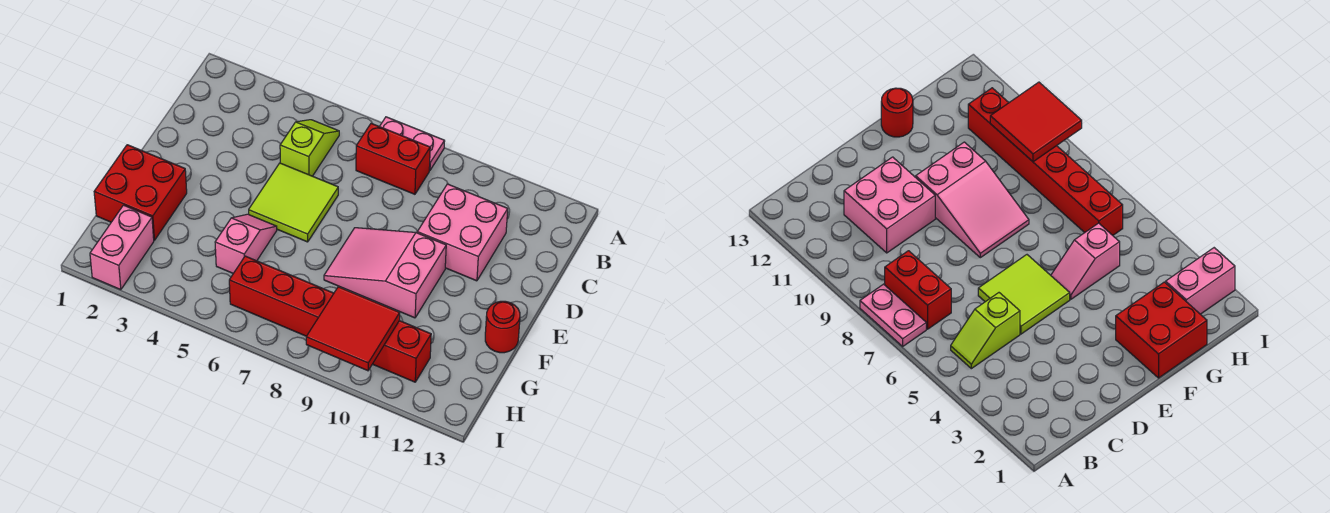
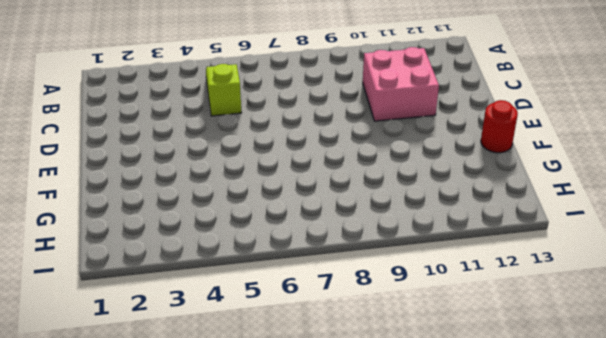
none -> pink 1x2 plate [380,117,445,171]
none -> red 1x2 brick [356,123,430,194]
none -> lime 2x2 tile [249,163,338,242]

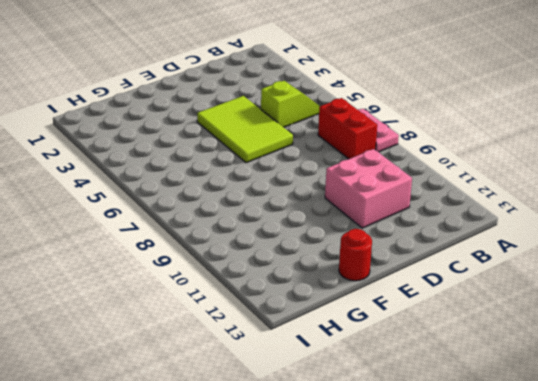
lime 2x3 tile [197,96,293,163] -> lime 2x2 tile [249,163,338,242]
none -> pink 2x3 slope [324,228,446,318]
none -> red 2x2 brick [94,145,187,240]
none -> pink 1x2 slope [215,214,277,273]

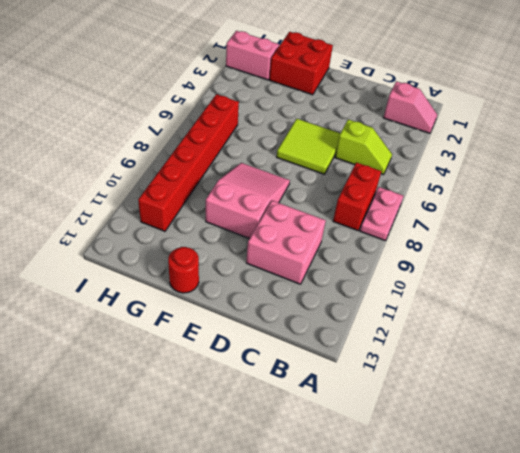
pink 1x2 slope [383,81,437,133] -> pink 1x2 slope moved to [215,214,277,273]
none -> red 2x2 tile [306,287,400,371]

